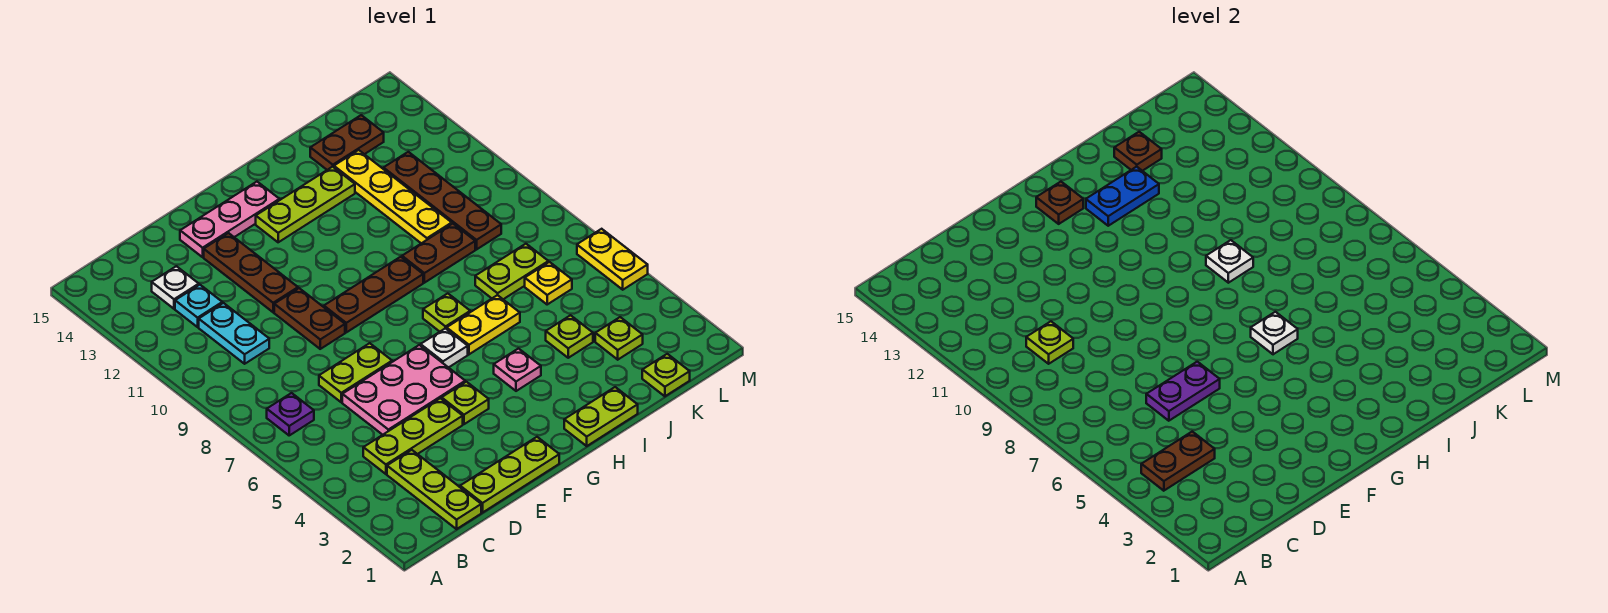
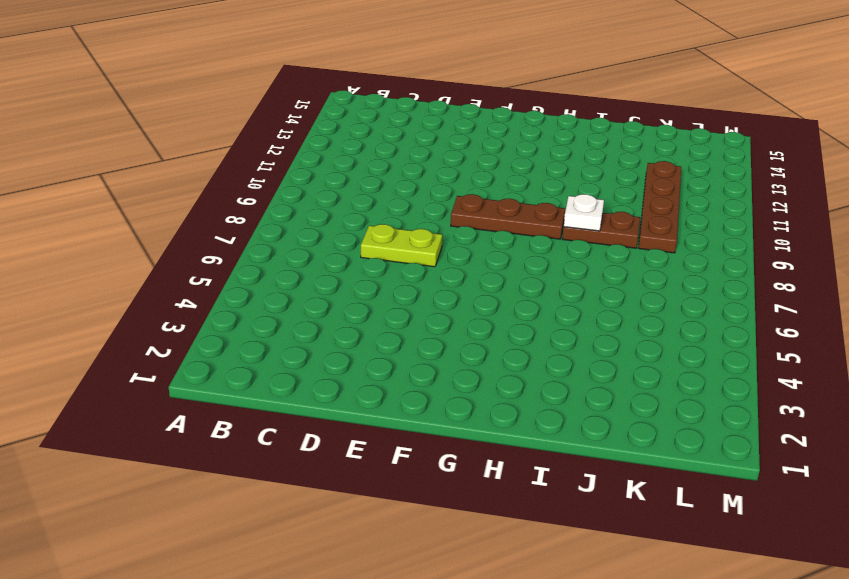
none -> purple 1x1 plate [267,393,314,435]
none -> lime 1x3 plate [387,450,481,529]
none -> lime 1x3 plate [363,398,463,474]
none -> cyan 1x2 plate [199,303,269,364]

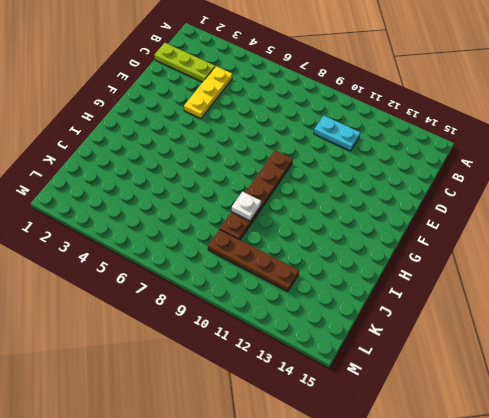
yellow 1x3 plate [184,66,232,119] -> lime 1x3 plate [363,398,463,474]
none -> purple 1x1 plate [267,393,314,435]
none -> cyan 1x1 plate [175,285,222,327]
none -> white 1x1 plate [152,266,199,309]
none -> lime 1x3 plate [460,437,559,512]

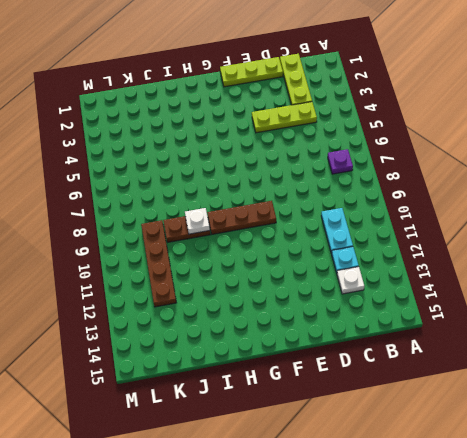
none -> pink 2x3 plate [342,345,465,435]
none -> lime 1x2 plate [319,343,392,402]
none -> brown 1x2 plate [274,288,345,349]
none -> brown 1x3 plate [204,233,298,312]

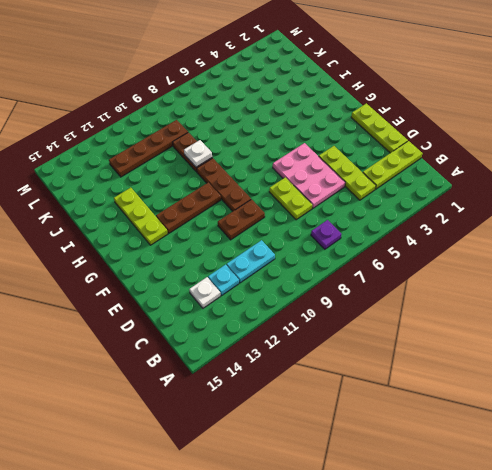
brown 1x3 plate [156,182,221,233] -> brown 1x3 plate moved to [204,233,298,312]
none -> pink 1x3 plate [180,182,279,257]
none -> lime 1x1 plate [442,382,489,424]
none -> white 1x1 plate [421,328,468,368]
none -> lime 1x2 plate [564,387,638,446]

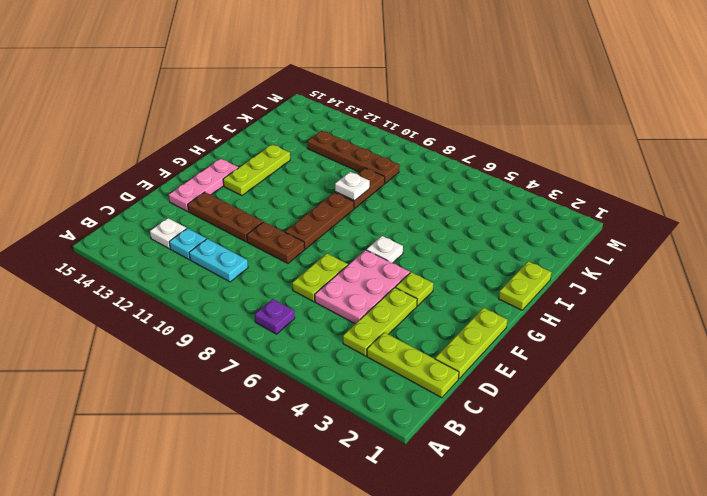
none -> pink 1x1 plate [494,349,541,391]
none -> yellow 1x2 plate [447,295,520,354]
none -> lime 1x1 plate [423,294,470,332]
none -> lime 1x1 plate [546,315,593,358]

